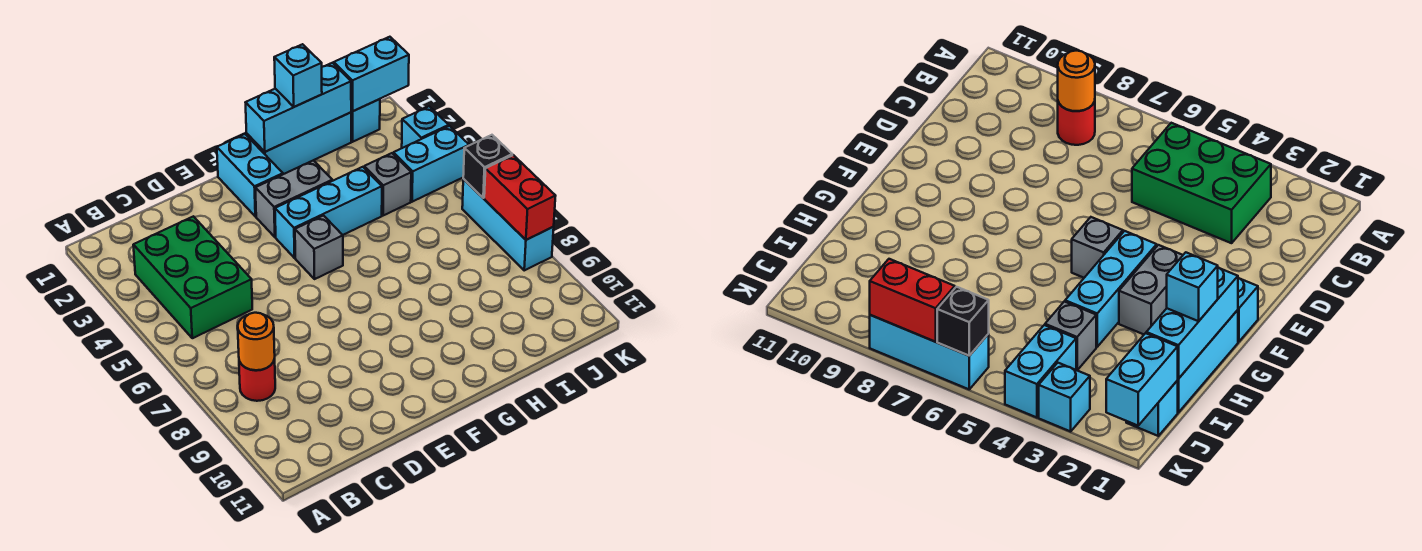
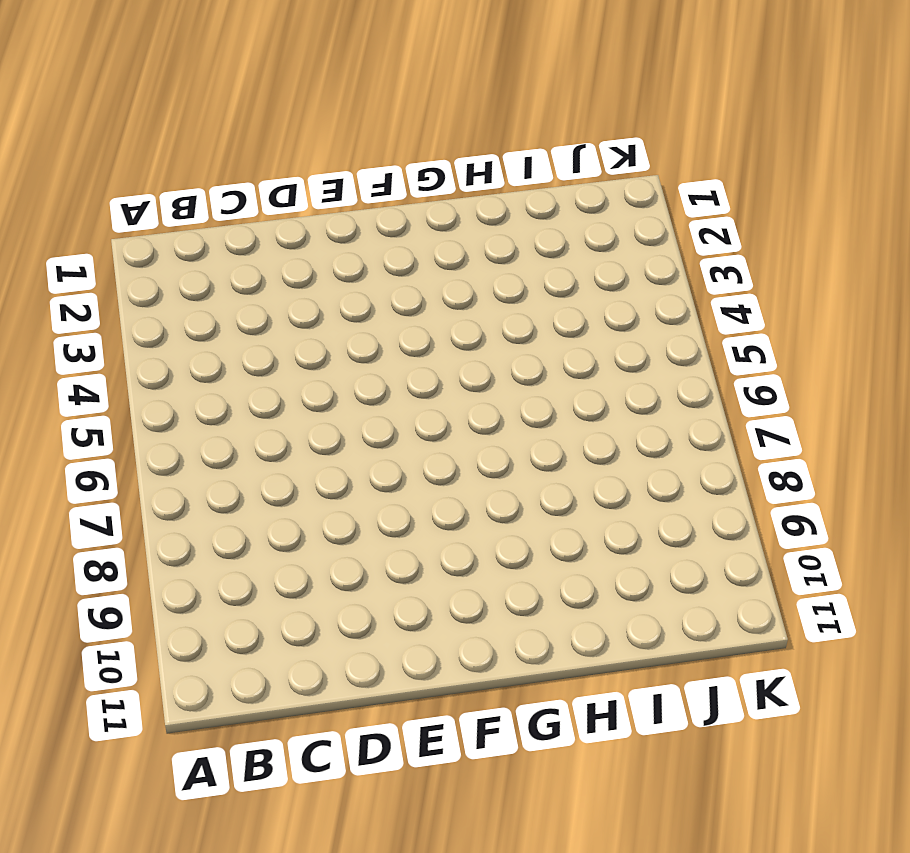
none -> green 2x3 brick [133,216,252,338]
none -> red 1x1 round brick [239,359,275,401]
none -> cyan 1x2 brick [217,134,283,217]

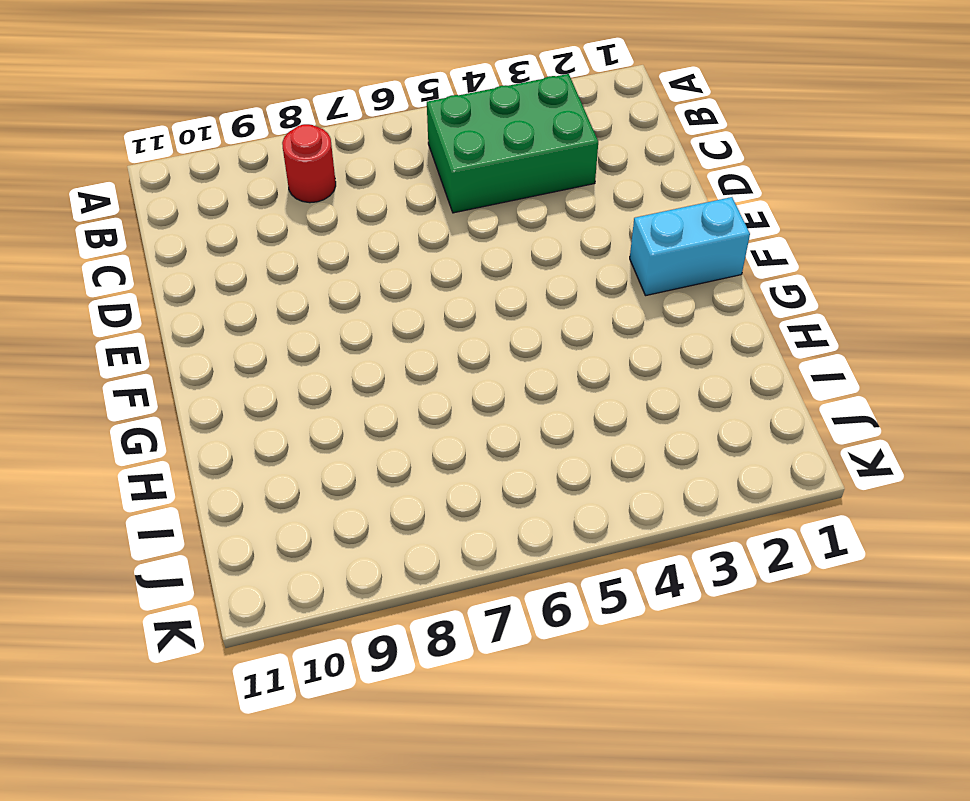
none -> grey 1x2 brick [255,160,332,237]
none -> cyan 1x3 brick [275,167,382,258]
none -> grey 1x1 brick [295,216,343,279]

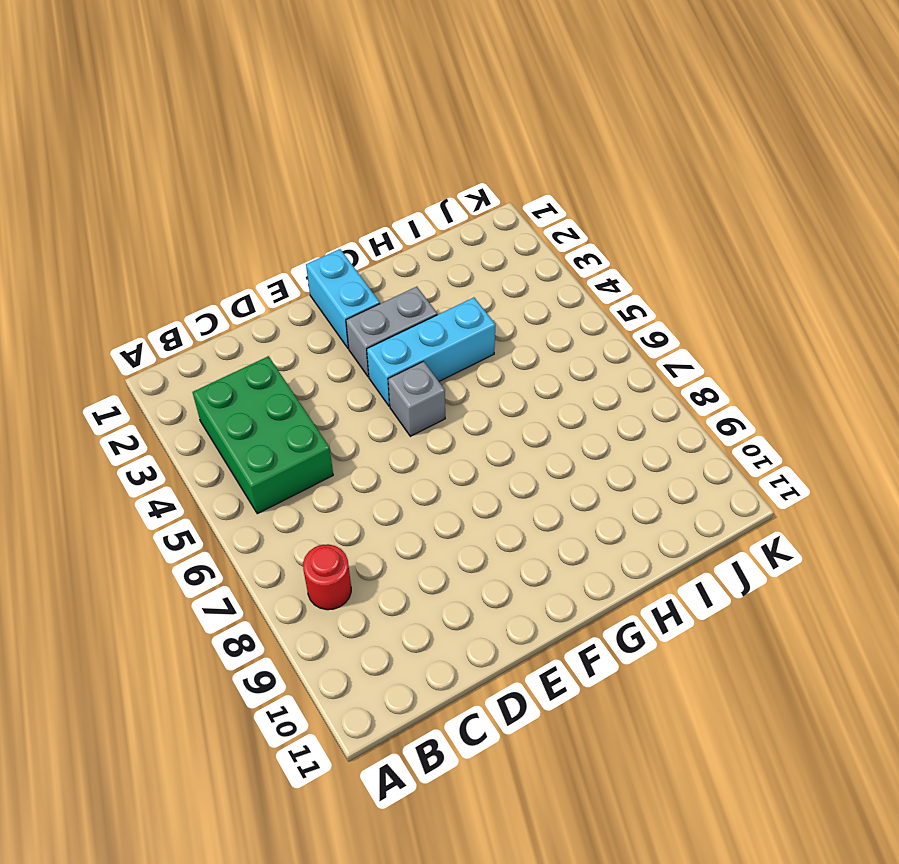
none -> cyan 1x3 brick [247,113,351,174]
none -> grey 1x1 brick [364,153,411,216]
none -> cyan 1x1 brick [351,99,380,142]

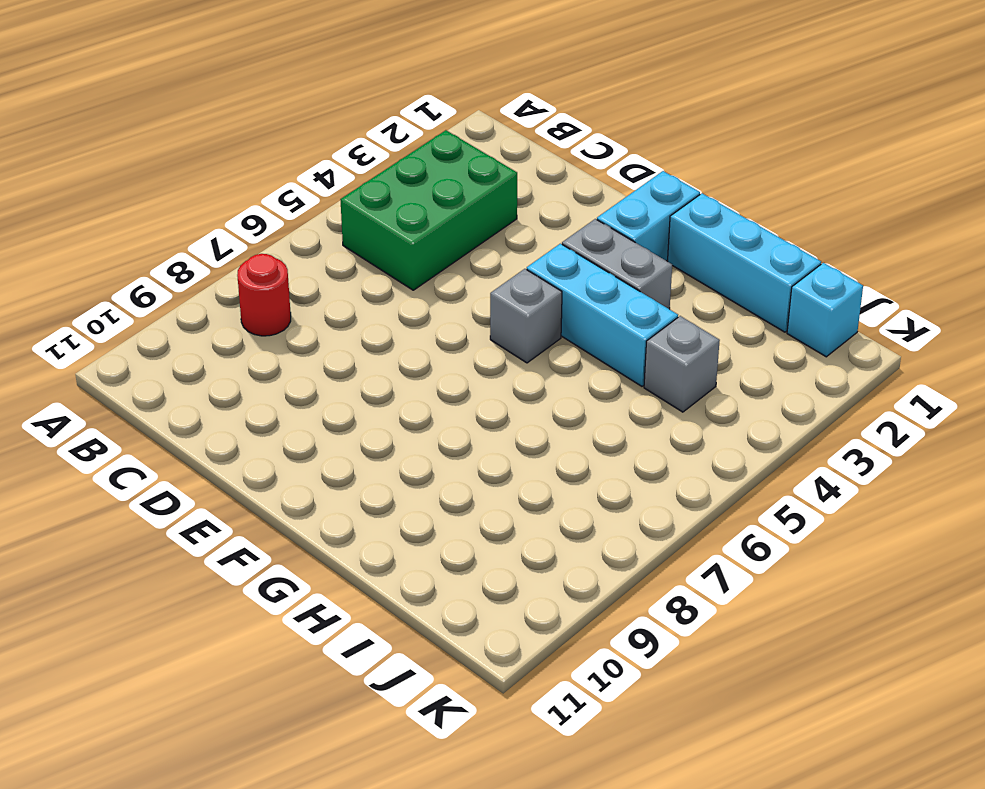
none -> cyan 1x2 brick [393,126,469,202]
none -> cyan 1x1 brick [402,106,449,148]
none -> cyan 1x3 brick [462,179,554,270]

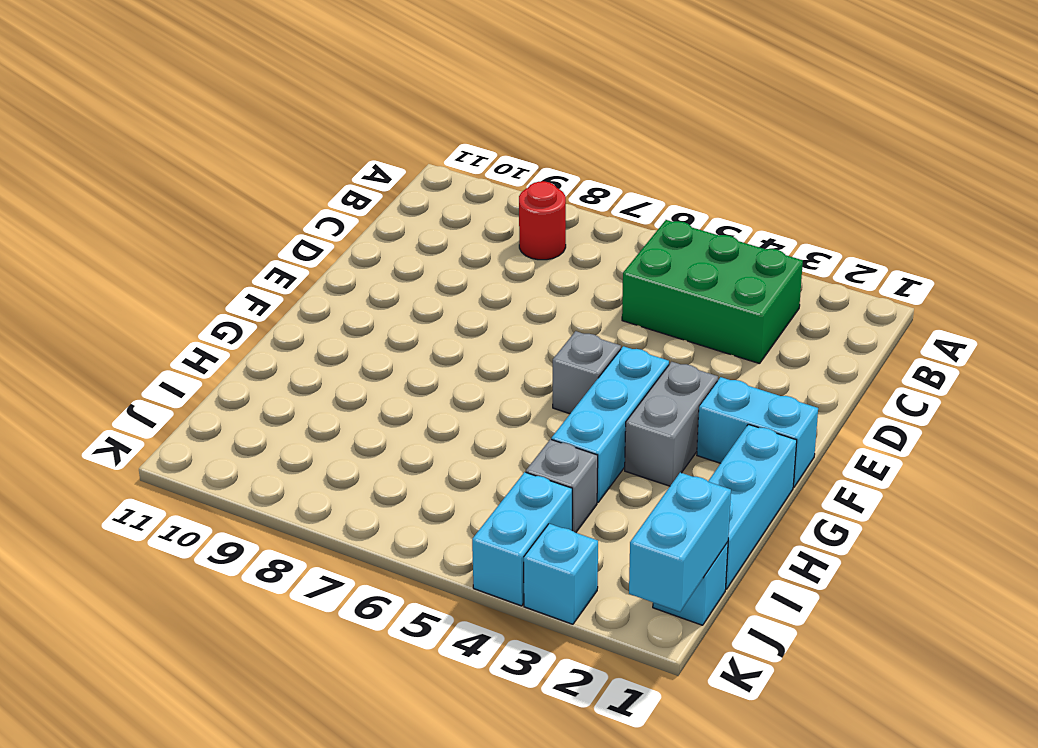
none -> cyan 1x3 brick [462,179,554,270]
none -> orange 1x1 round brick [238,313,275,370]
none -> cyan 1x3 brick [245,63,351,152]

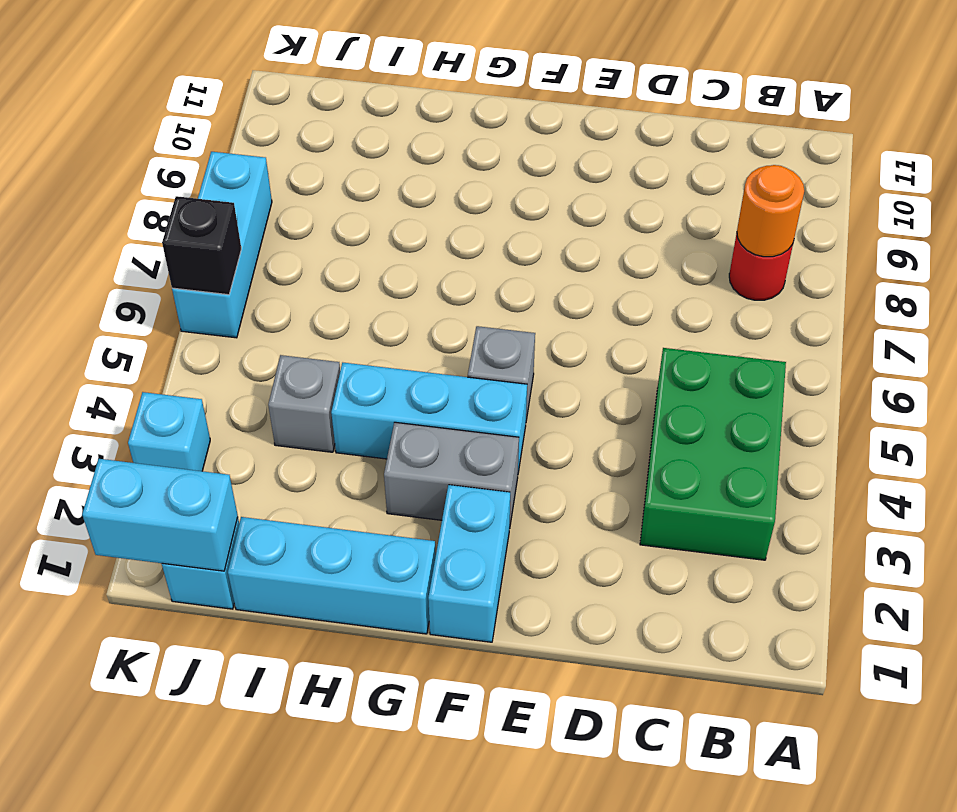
none -> cyan 1x2 brick [393,126,469,202]
none -> cyan 1x3 brick [245,63,351,152]
none -> red 1x2 brick [484,155,555,240]

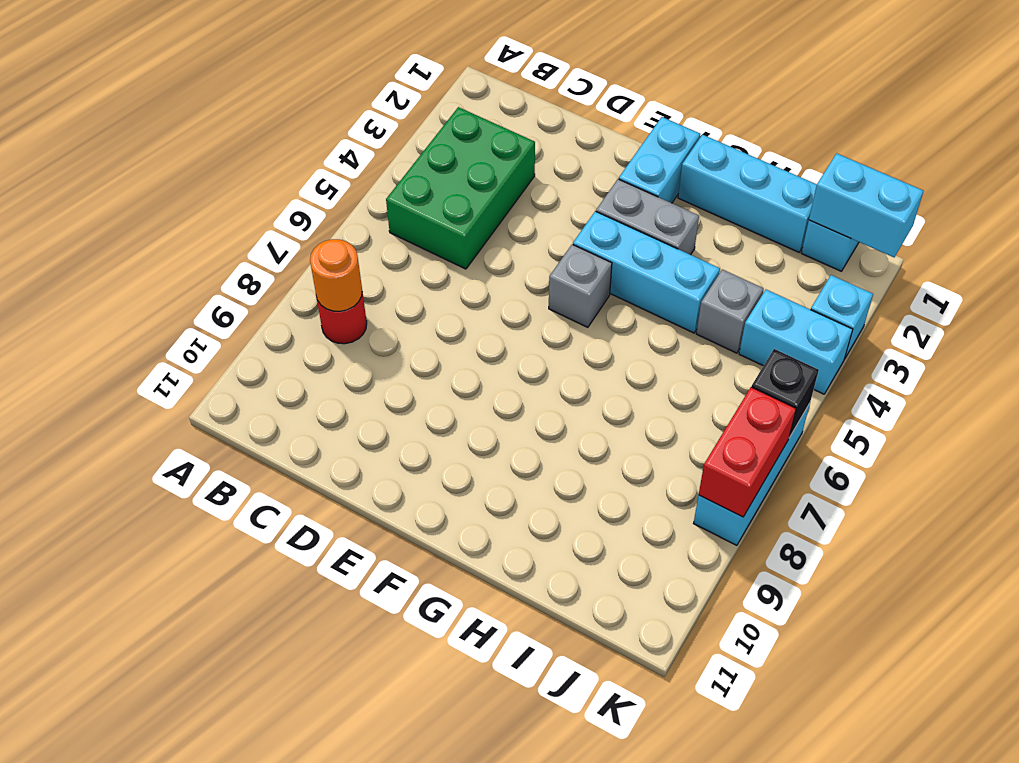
none -> cyan 1x3 brick [245,63,351,152]
none -> cyan 1x1 brick [274,44,322,107]

